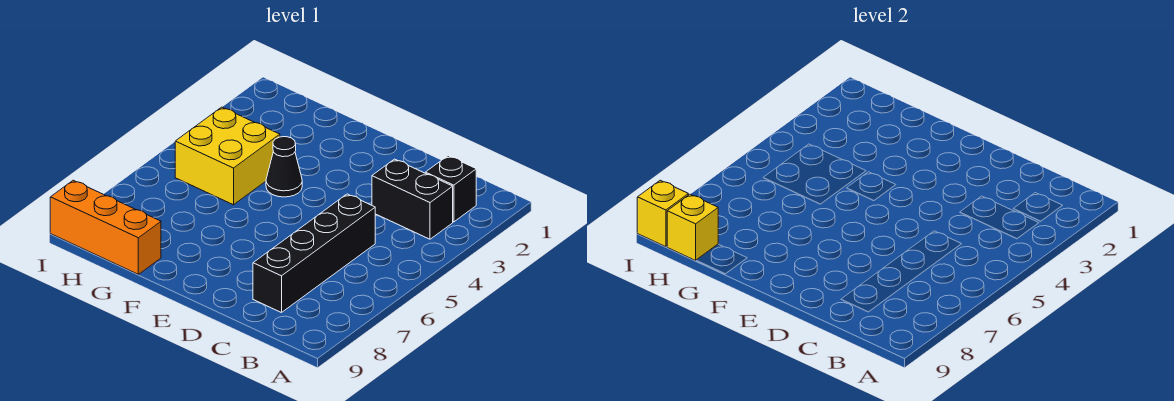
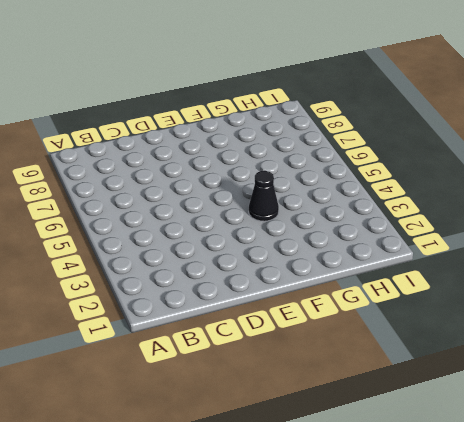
none -> black 1x1 brick [425,156,476,222]
none -> black 1x2 brick [372,159,453,239]

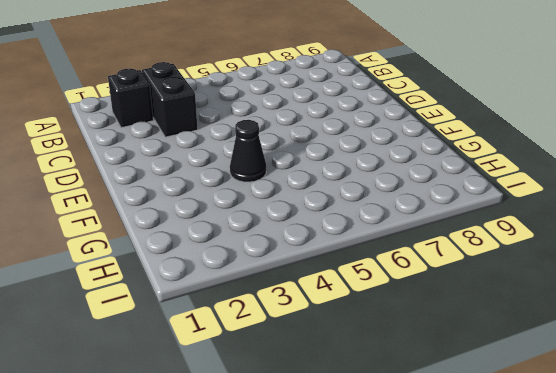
none -> black 1x4 brick [253,194,375,313]
none -> yellow 2x2 brick [175,107,280,205]

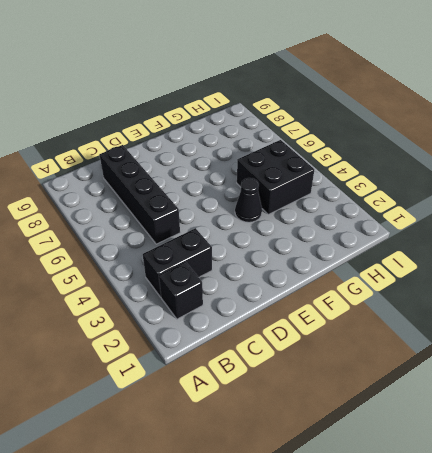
black 2x2 brick [237,140,314,214] -> yellow 2x2 brick [175,107,280,205]
none -> orange 1x3 brick [50,180,161,274]
none -> yellow 1x1 brick [667,194,718,260]

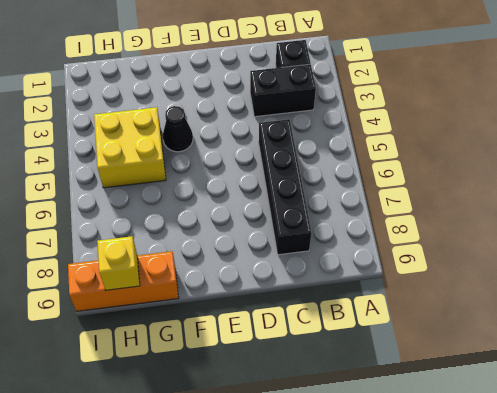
none -> yellow 1x1 brick [637,180,688,247]

